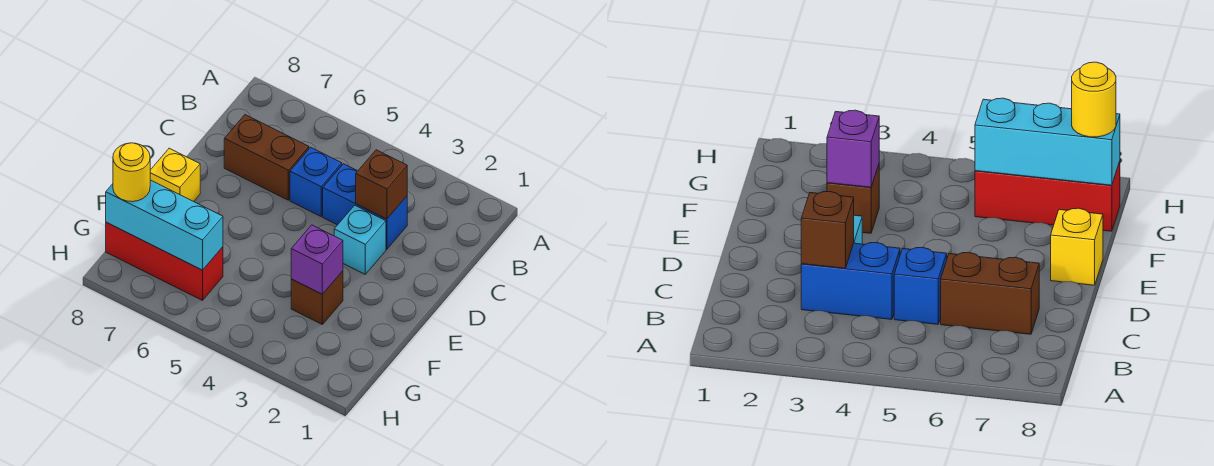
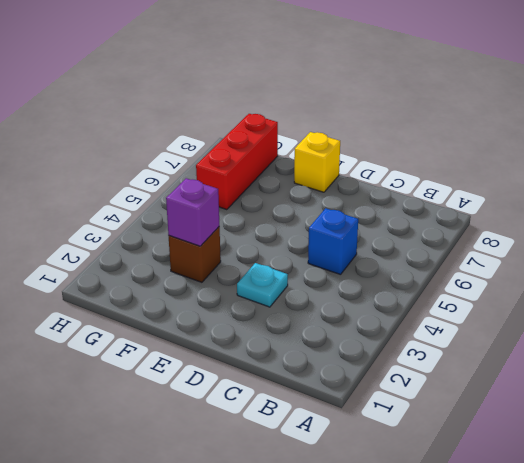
cyan 1x1 plate [237,263,288,307] -> cyan 1x1 brick [334,205,386,274]
none -> blue 1x2 brick [323,164,407,249]
none -> brown 1x2 brick [224,115,309,200]

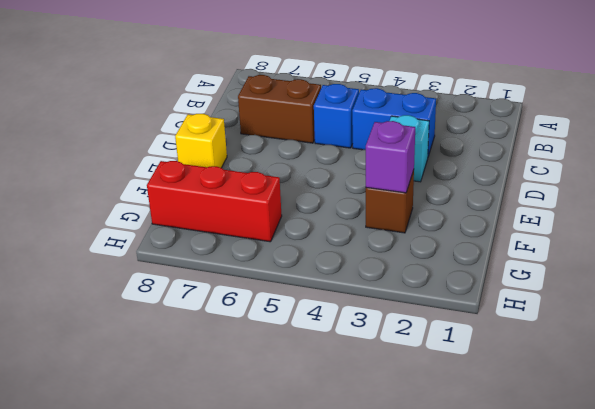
none -> brown 1x1 brick [356,150,407,219]
none -> cyan 1x3 brick [106,180,223,270]

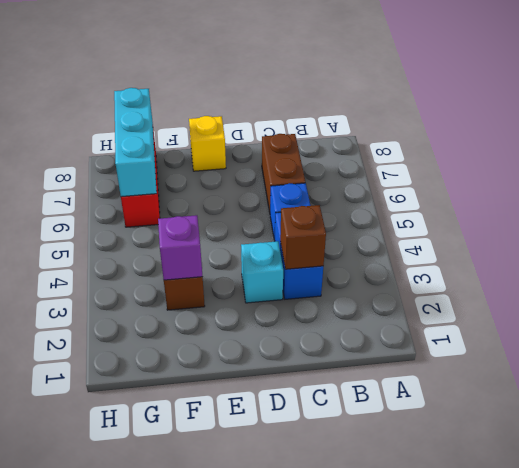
none -> yellow 1x1 round brick [113,143,150,202]

